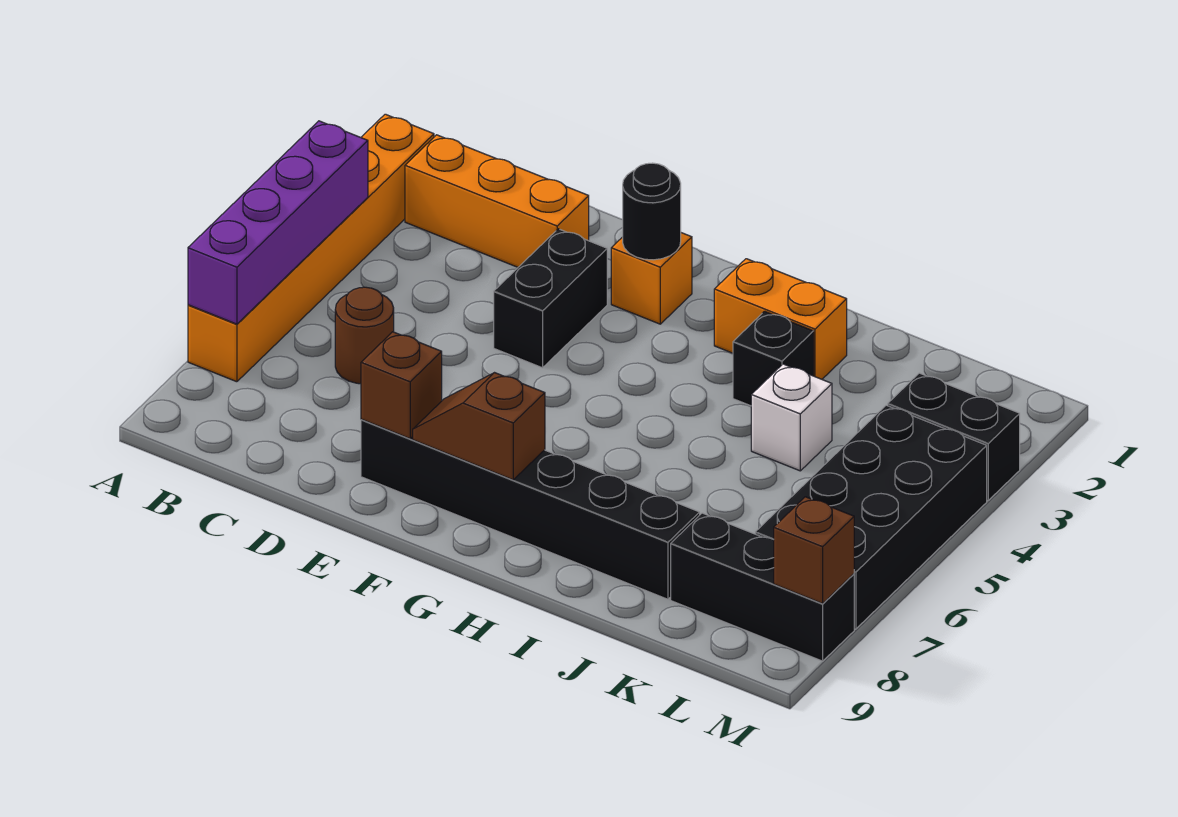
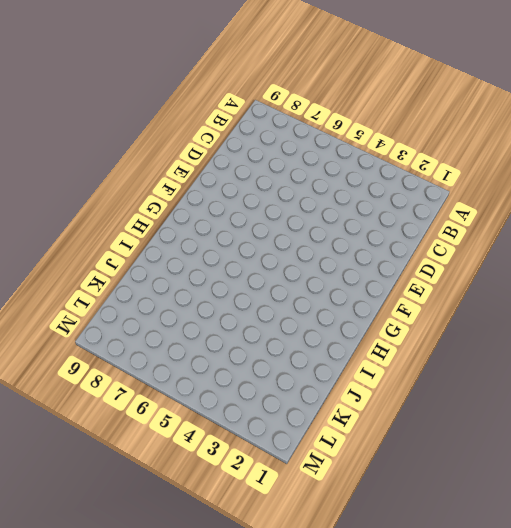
none -> orange 1x6 brick [188,114,434,382]
none -> orange 1x3 brick [405,135,589,267]
none -> brown 1x1 round brick [335,287,394,384]

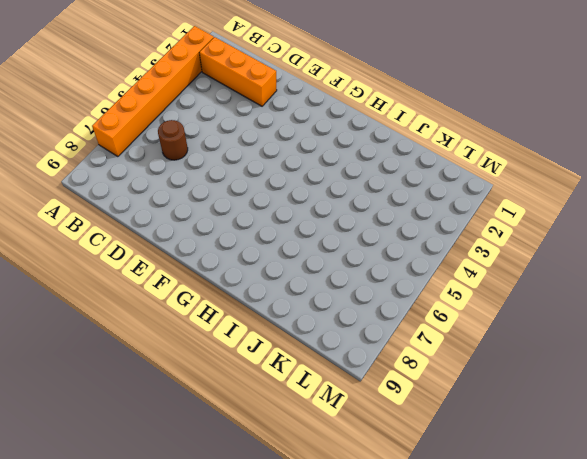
none -> black 1x2 brick [494,229,607,368]
none -> black 1x6 brick [361,419,700,599]
none -> orange 1x1 brick [611,233,692,324]

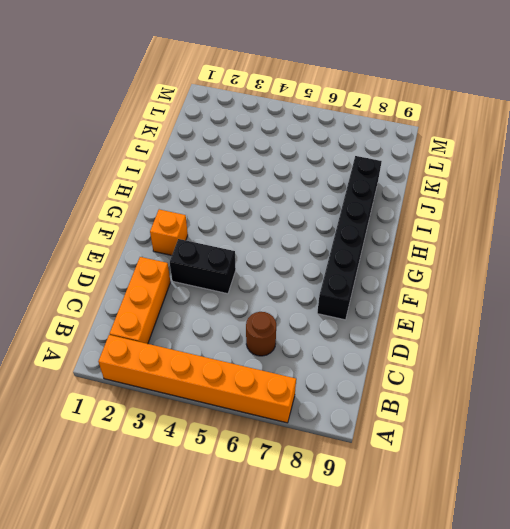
none -> orange 1x2 brick [714,259,847,379]
none -> black 1x1 brick [733,311,814,406]
none -> white 1x1 brick [751,364,832,471]

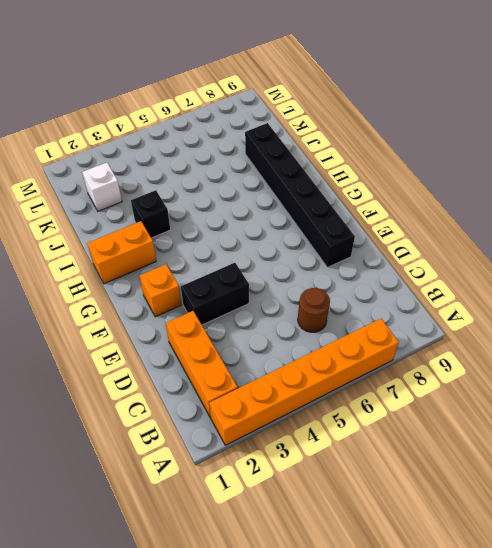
orange 1x2 brick [87,221,156,284] -> orange 1x2 brick turned to [714,259,847,379]
white 1x1 brick [82,163,122,211] -> white 1x1 brick moved to [751,364,832,471]
none -> black 1x3 brick [671,513,854,661]
none -> black 1x2 brick [888,373,1020,500]
none -> black 2x4 brick [755,405,987,629]

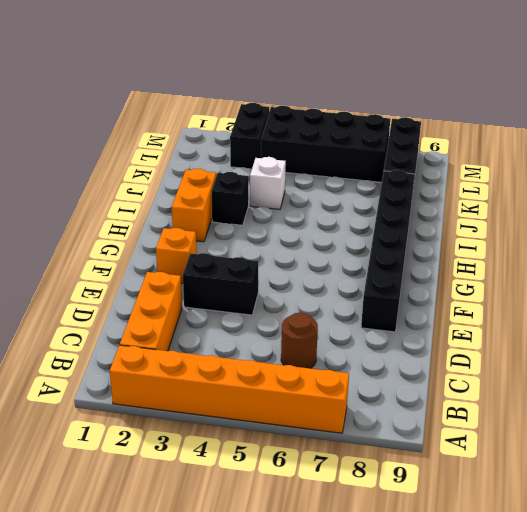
none -> purple 1x4 brick [188,121,368,324]
none -> brown 1x1 brick [361,332,442,439]
none -> black 1x1 round brick [623,163,681,260]

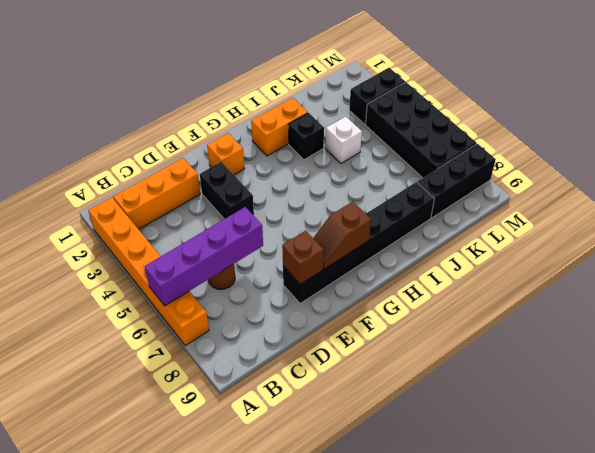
purple 1x4 brick [145,207,263,306] -> purple 1x4 brick turned to [188,121,368,324]
none -> black 1x1 round brick [623,163,681,260]
none -> brown 1x1 brick [773,497,854,604]

